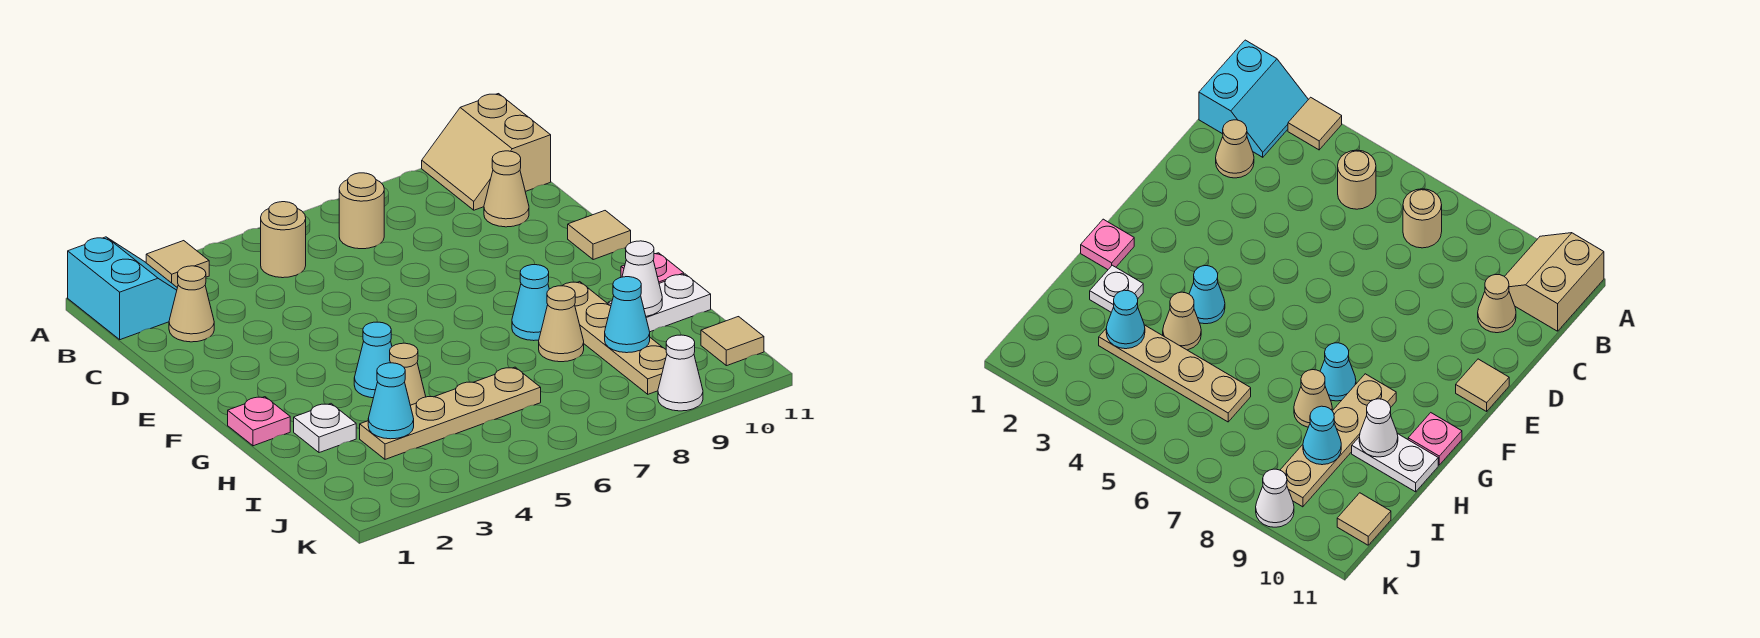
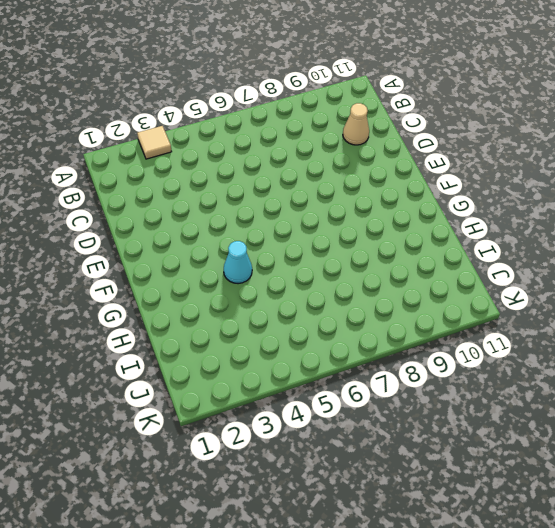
none -> cyan 2x2 slope [68,237,177,340]
none -> tan 2x2 slope [422,94,551,210]
none -> tan 1x1 round brick [261,202,306,278]

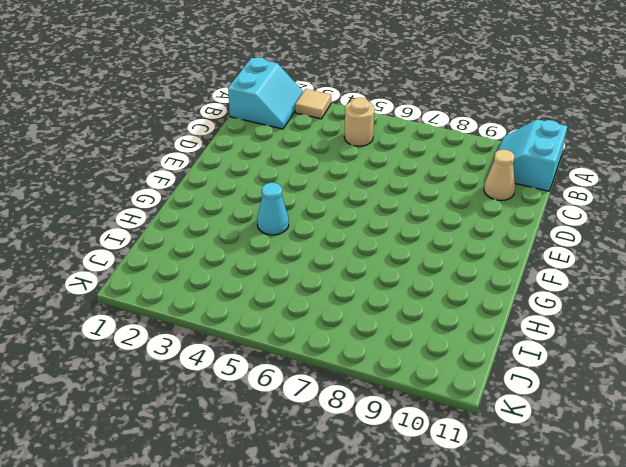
cyan 2x2 slope [489,119,567,191] -> tan 2x2 slope [422,94,551,210]
none -> tan 1x1 round brick [339,173,384,249]
none -> tan 1x1 cone [169,266,214,342]
none -> tan 1x1 tile [568,211,631,260]

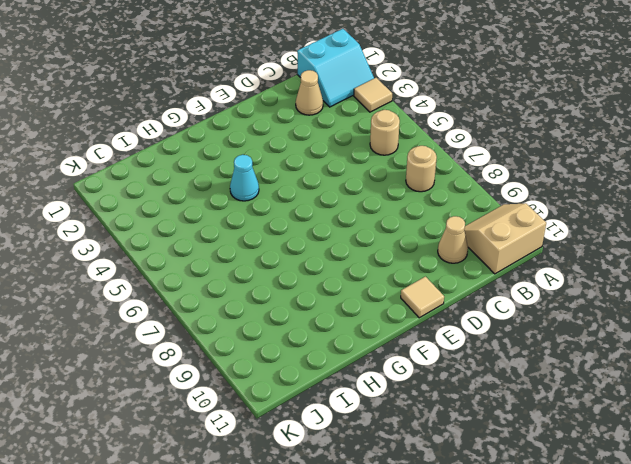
none -> pink 1x1 plate [228,397,290,446]
none -> cyan 1x1 cone [512,264,549,341]
none -> tan 1x4 plate [562,282,667,394]

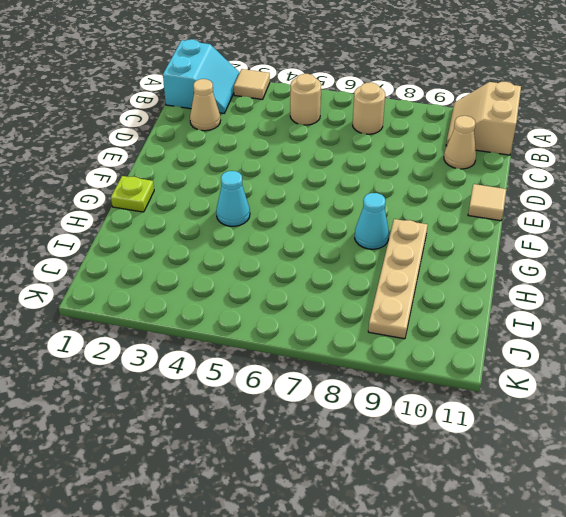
lime 1x1 plate [111,176,154,212] -> pink 1x1 plate [228,397,290,446]
none -> pink 1x1 plate [621,253,684,283]
none -> white 1x1 plate [294,404,356,453]
none -> tan 1x1 cone [390,343,426,405]

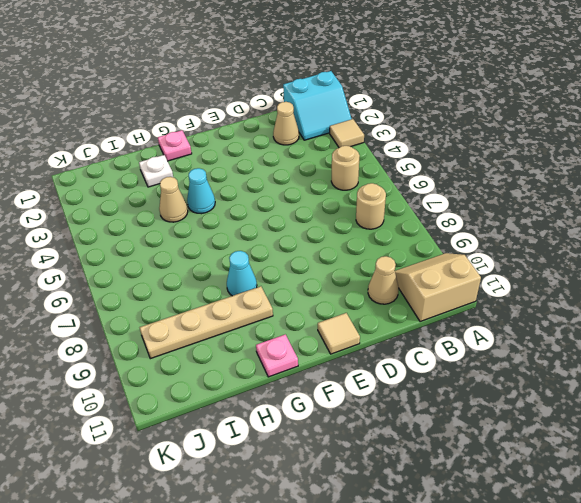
none -> tan 1x1 cone [539,286,584,362]
none -> white 1x2 plate [608,274,711,332]
none -> tan 1x4 plate [360,367,541,459]

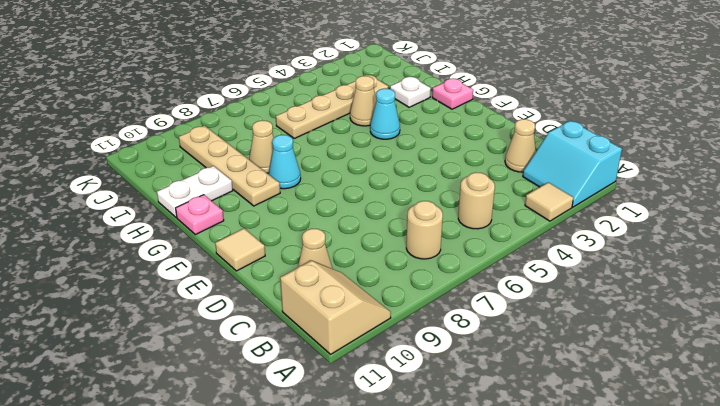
none -> tan 1x1 tile [701,317,764,366]
none -> white 1x1 cone [658,335,703,411]
none -> white 1x1 cone [622,241,662,316]

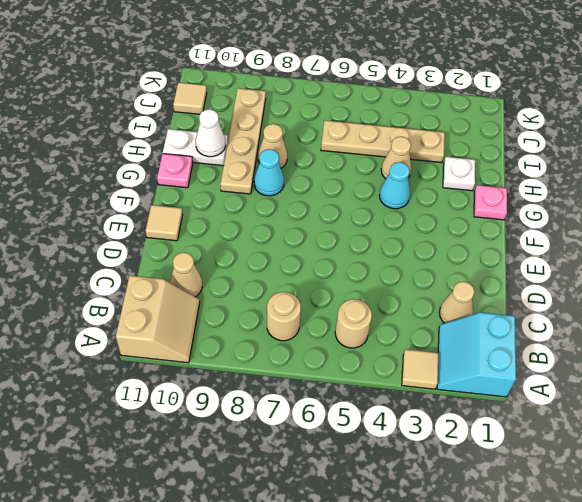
none -> white 1x1 cone [658,335,703,411]
none -> cyan 1x1 cone [368,363,414,439]
none -> cyan 1x1 cone [605,277,650,353]

